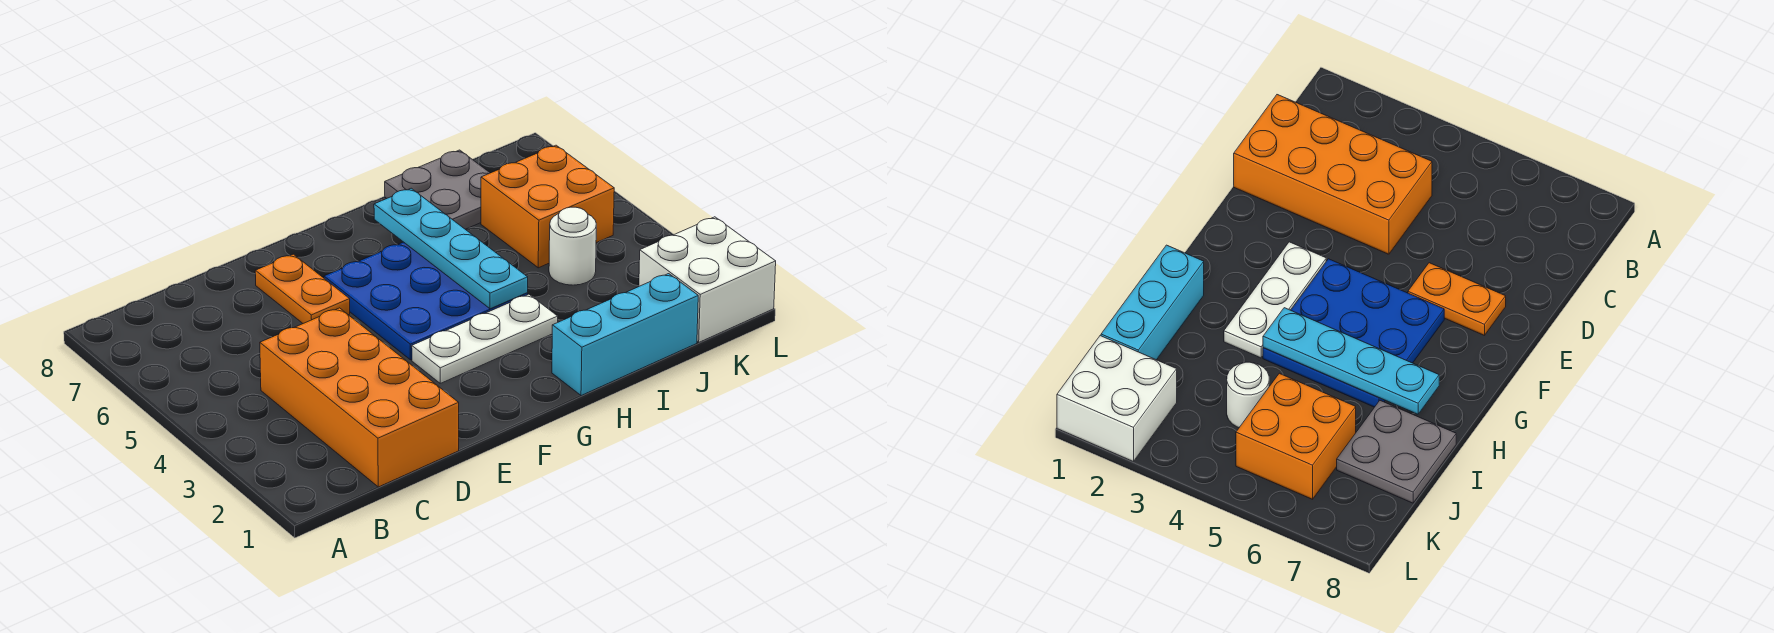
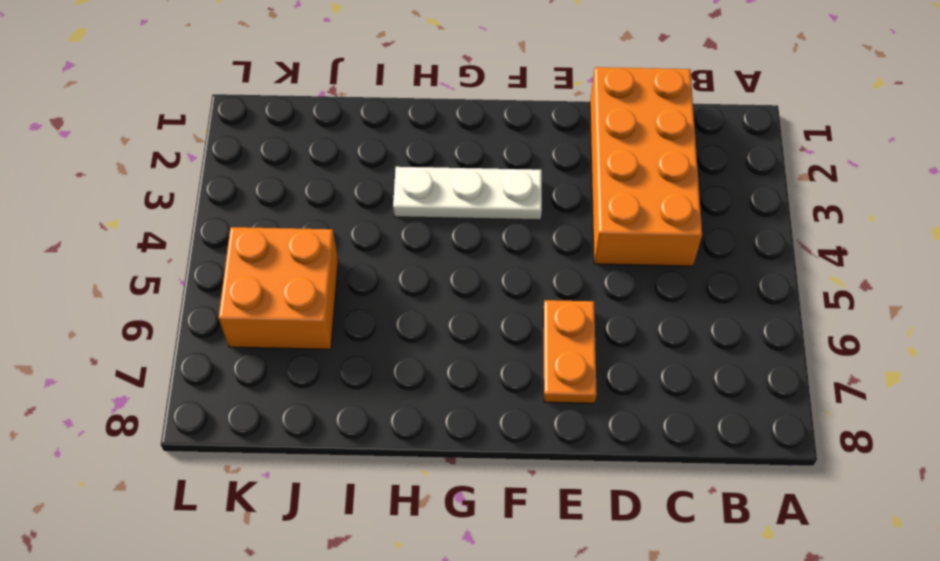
none -> blue 3x3 plate [324,242,528,360]
none -> cyan 1x3 brick [552,274,698,396]

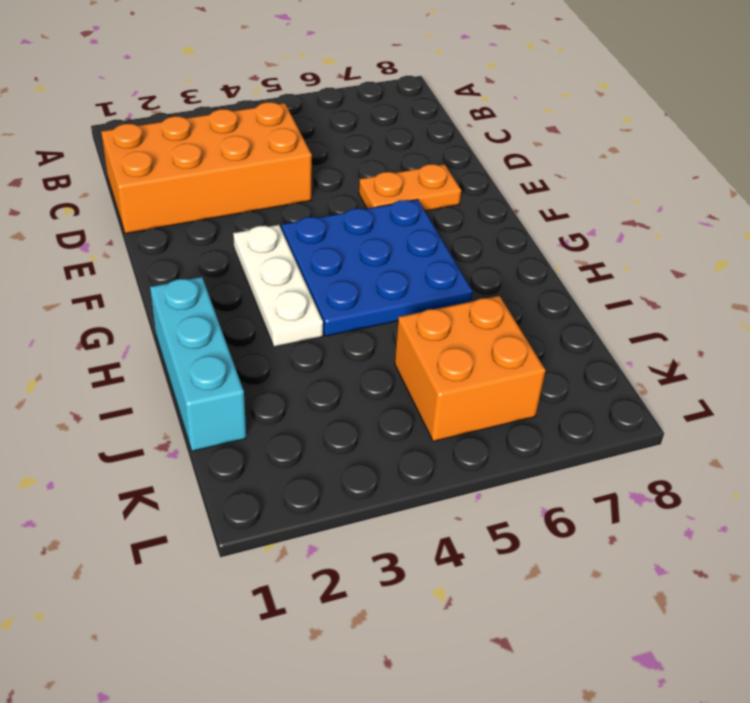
none -> grey 2x2 plate [385,150,490,229]
none -> white 1x1 round brick [549,207,596,285]

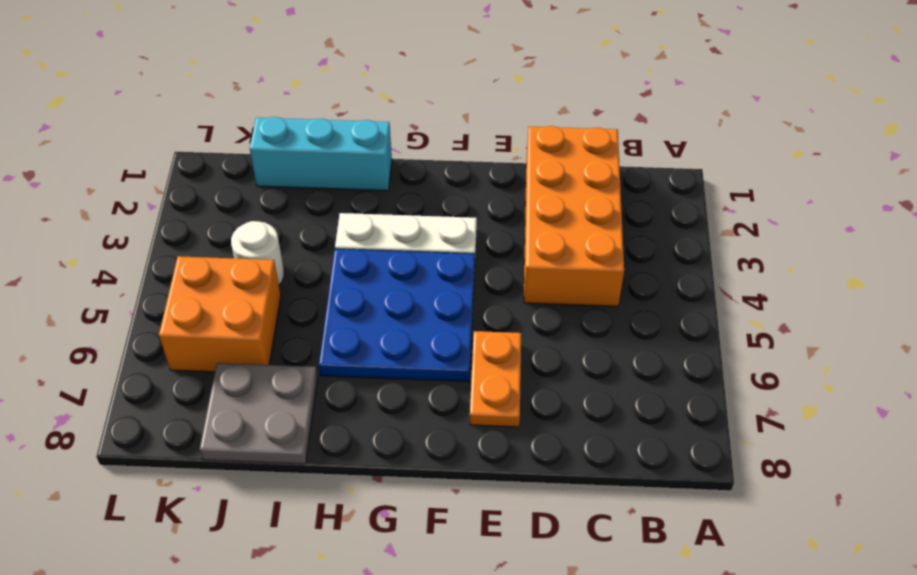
none -> white 2x2 brick [639,217,776,342]
none -> cyan 1x4 plate [374,188,528,309]

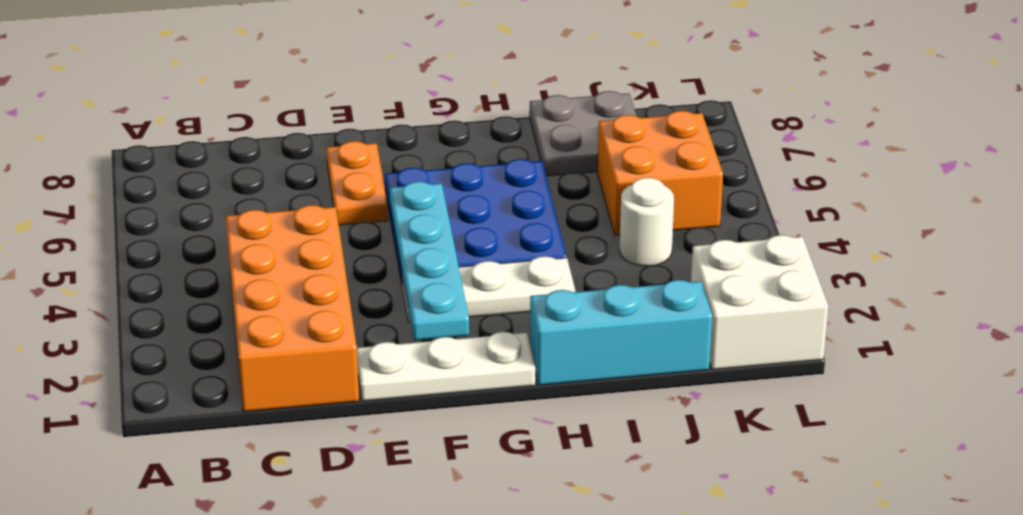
white 1x3 plate [357,332,535,401] -> none
cyan 1x4 plate [390,182,469,340] -> cyan 1x4 plate moved to [374,188,528,309]

